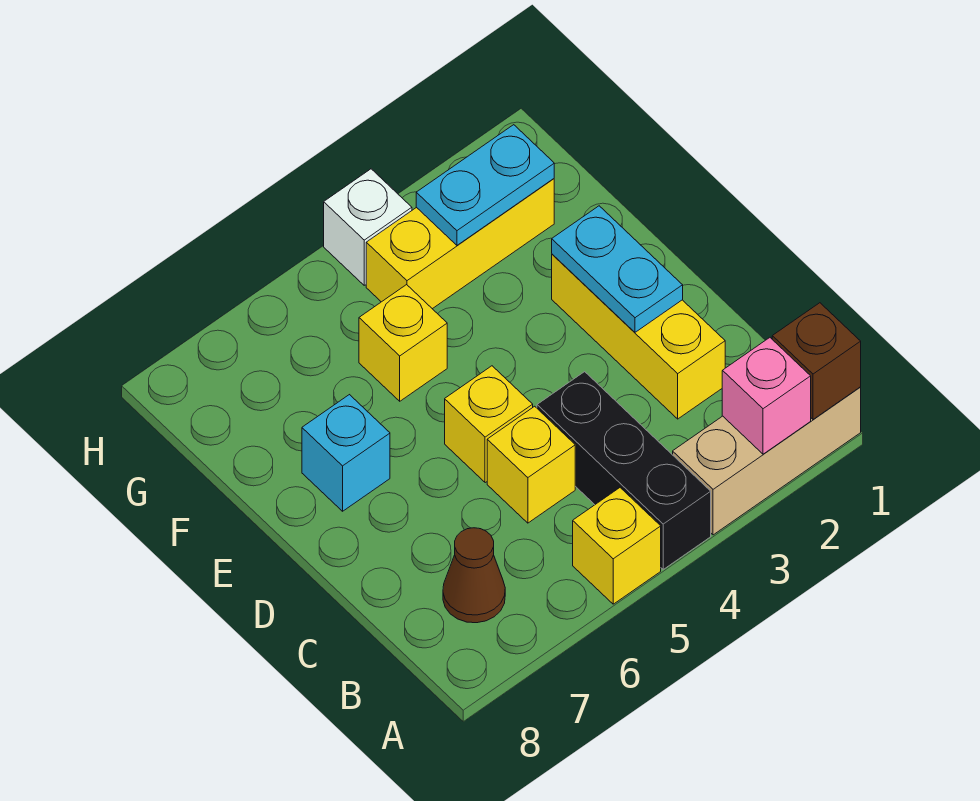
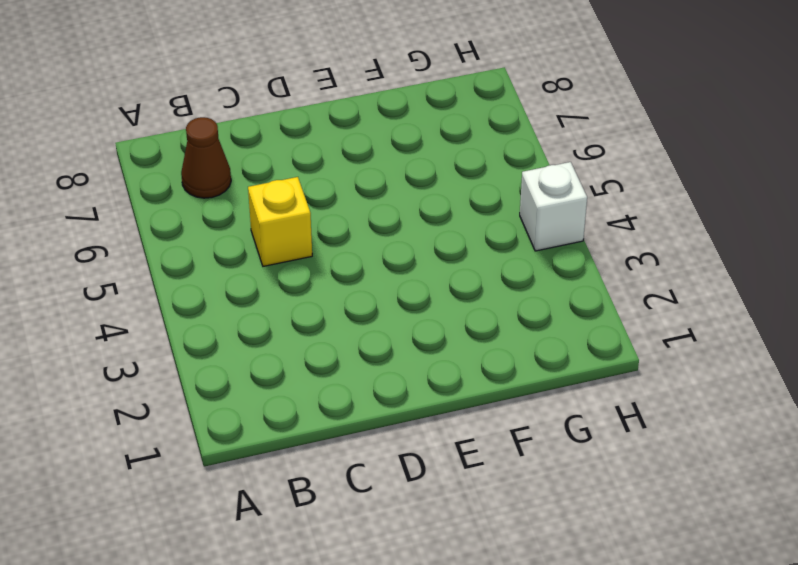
none -> tan 1x3 brick [673,387,861,535]
none -> black 1x3 brick [537,372,711,569]
none -> yellow 1x1 brick [573,488,661,604]

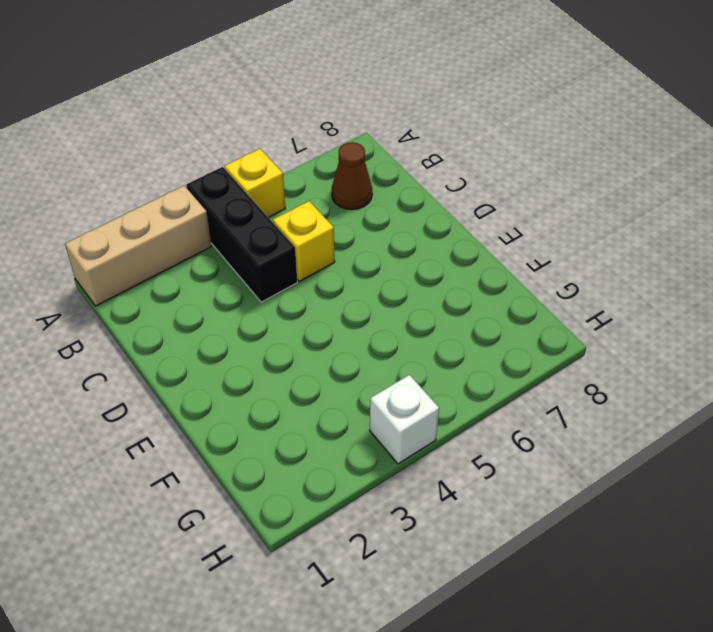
none -> yellow 1x3 brick [552,254,725,419]
none -> yellow 1x1 brick [445,366,533,483]
none -> cyan 1x1 brick [302,395,390,511]

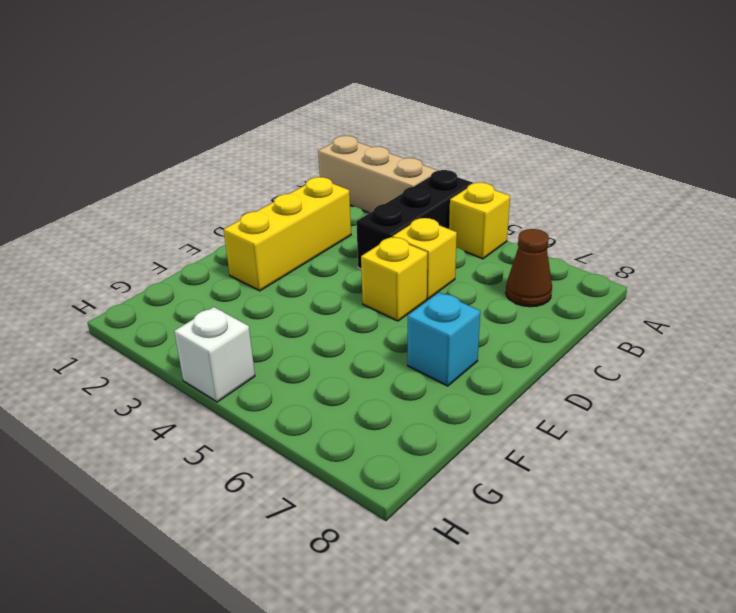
none -> yellow 1x1 brick [359,285,447,401]
none -> yellow 1x3 brick [366,179,554,309]
none -> brown 1x1 brick [772,303,861,419]

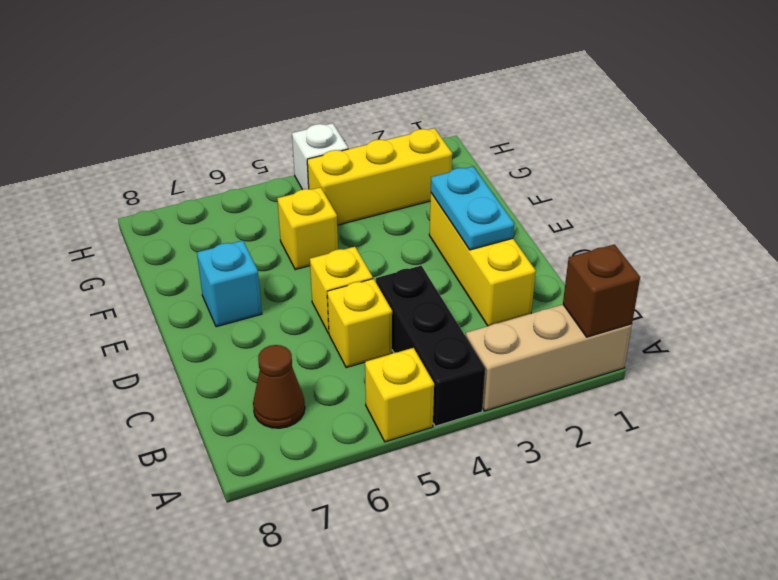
none -> pink 1x1 brick [722,338,811,454]
none -> cyan 1x2 plate [416,125,554,245]

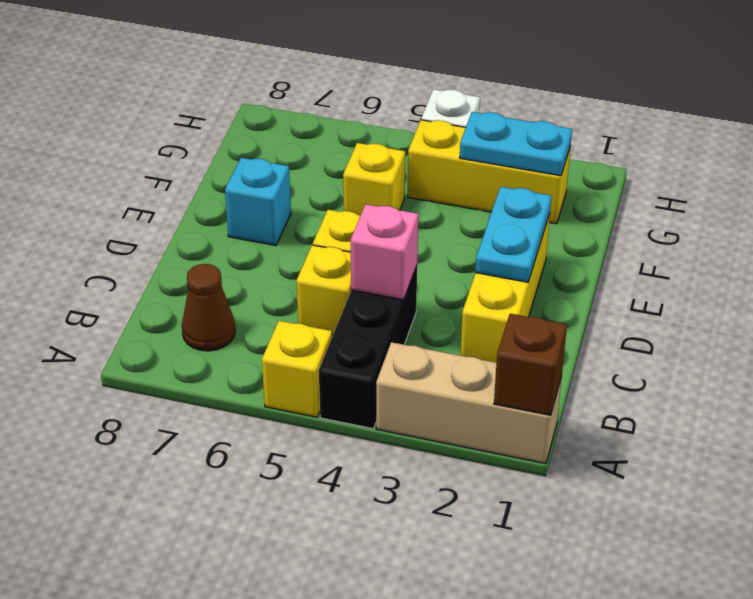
pink 1x1 brick [351,204,418,300] -> pink 1x1 brick moved to [722,338,811,454]

